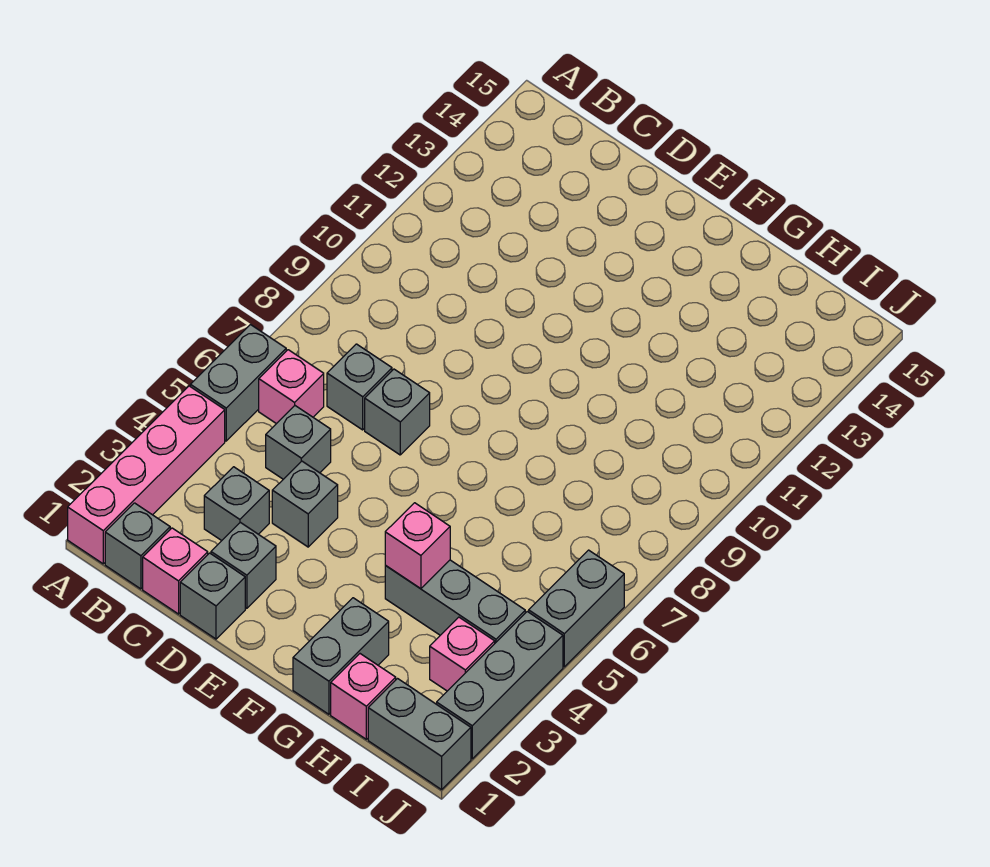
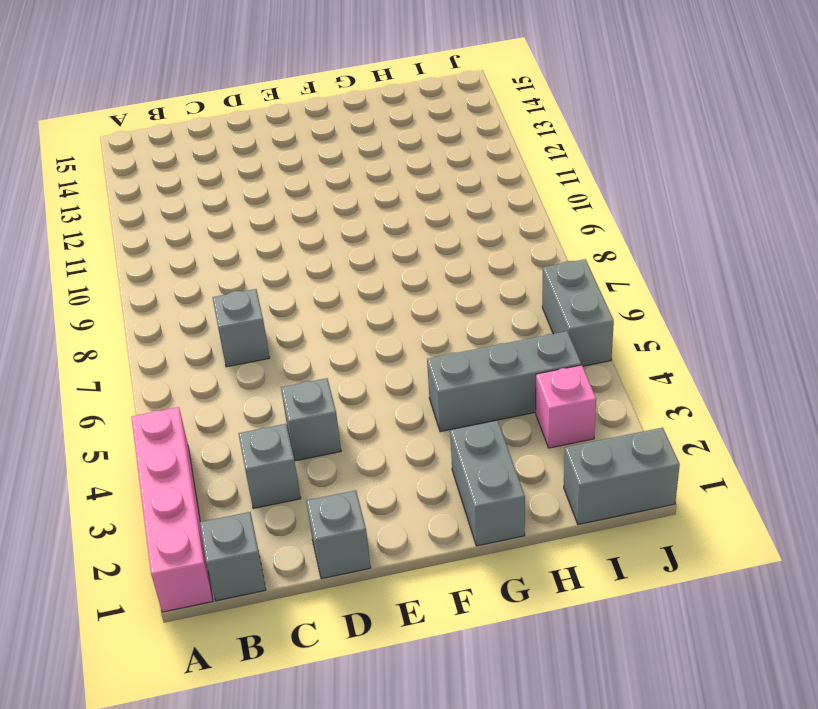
none -> grey 1x2 brick [190,325,286,441]
none -> pink 1x1 brick [259,350,324,424]
none -> pink 1x1 brick [143,528,208,614]

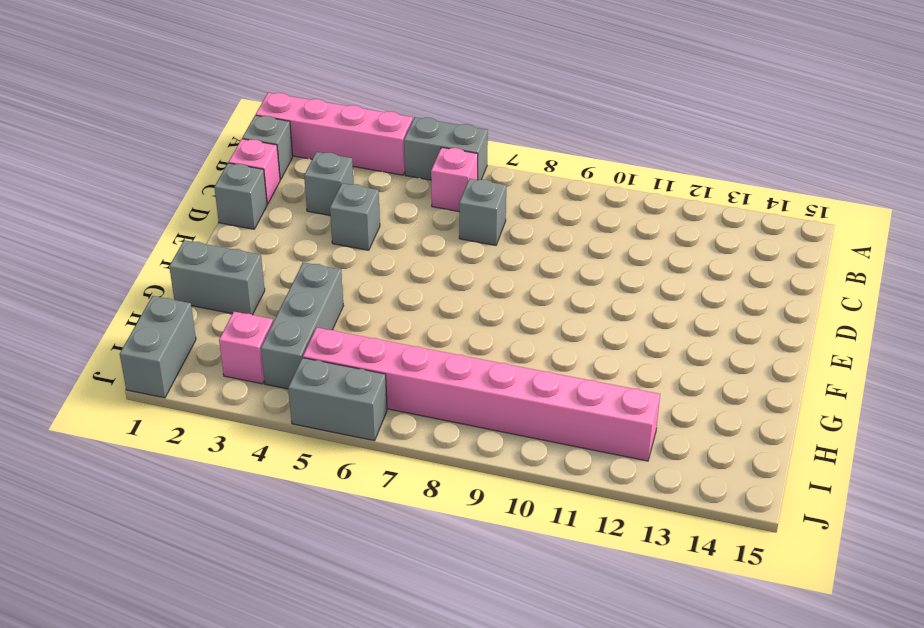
pink 1x8 brick [303,328,660,461] -> none
none -> grey 1x1 brick [266,406,331,479]
none -> grey 1x1 brick [211,522,276,608]
none -> grey 1x1 brick [365,369,430,455]

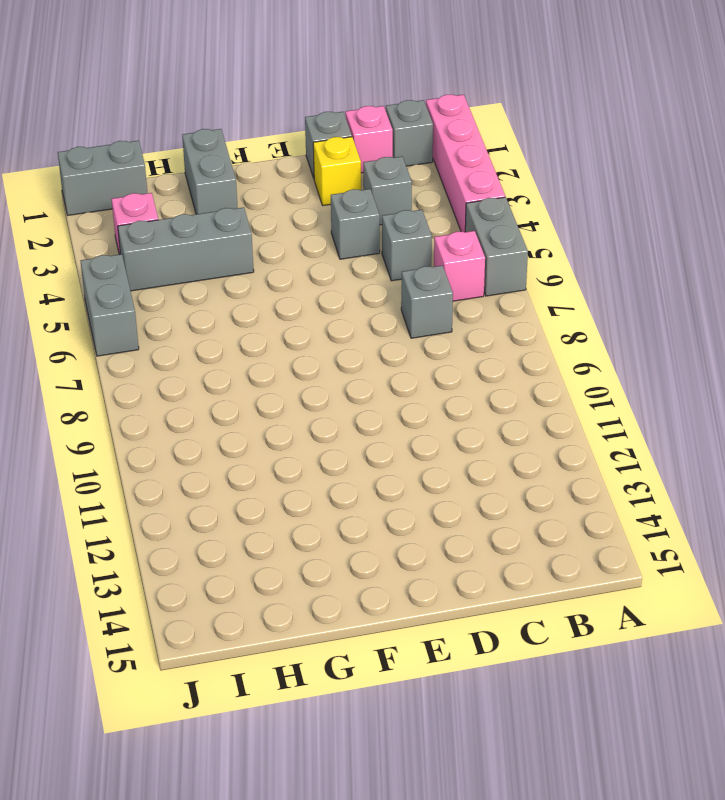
yellow 1x1 brick [313,137,361,205] -> grey 1x1 brick [211,522,276,608]
none -> grey 1x1 brick [365,369,430,455]
none -> pink 1x1 brick [331,654,396,739]
none -> grey 1x3 brick [437,612,563,759]

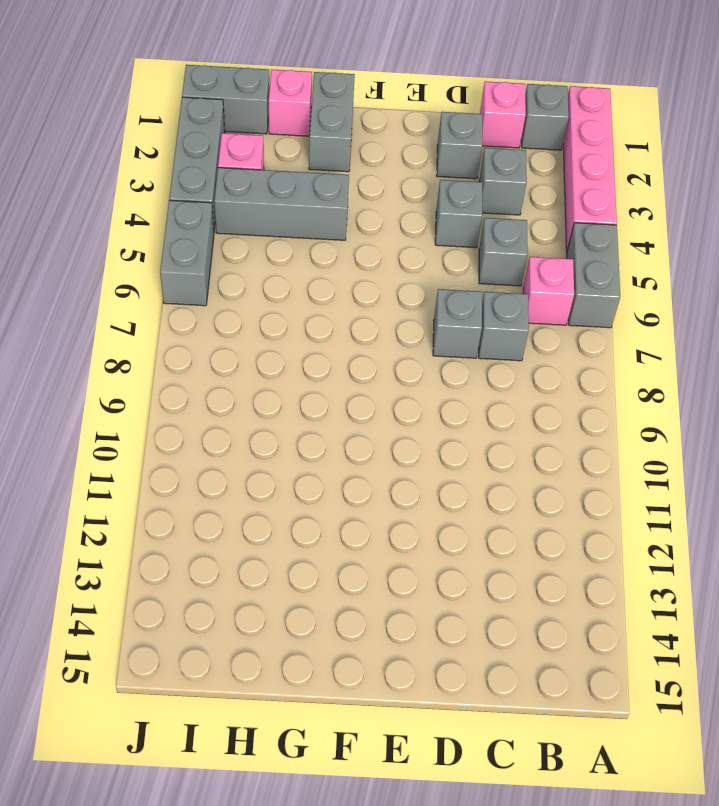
none -> grey 1x1 brick [180,553,245,639]
none -> pink 1x1 brick [385,503,450,589]

